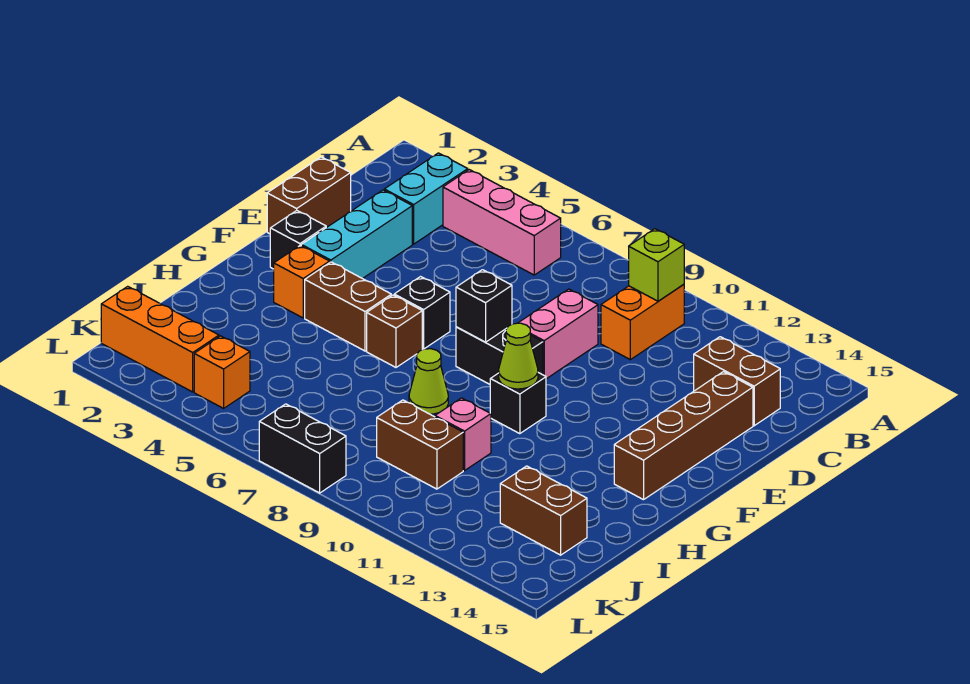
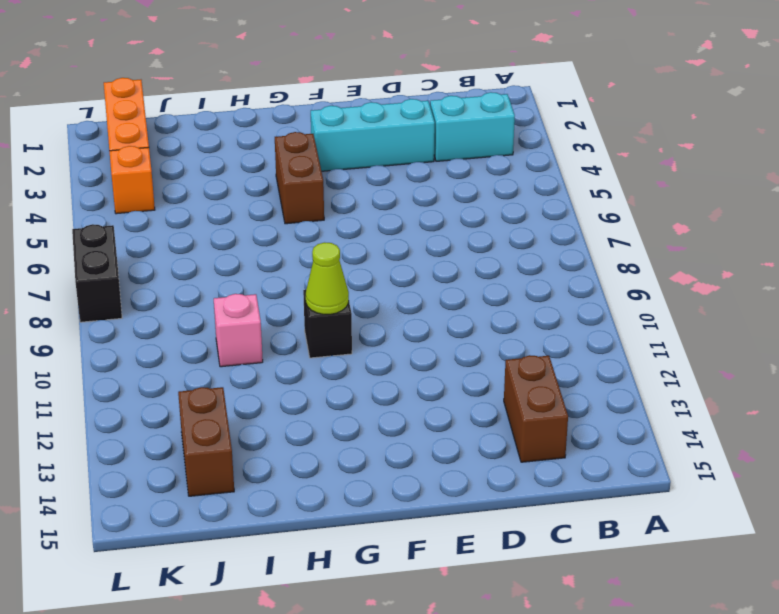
none -> pink 1x3 brick [443,170,561,275]
none -> orange 1x2 brick [601,284,684,360]
none -> brown 1x2 brick [267,157,351,234]

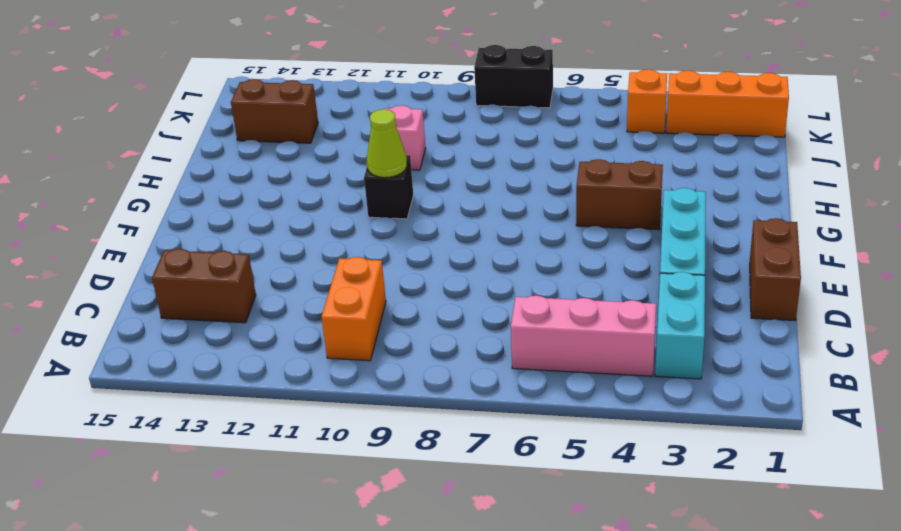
none -> pink 1x2 brick [519,289,598,379]
none -> brown 1x4 brick [614,372,753,500]
none -> black 1x1 brick [270,211,326,269]

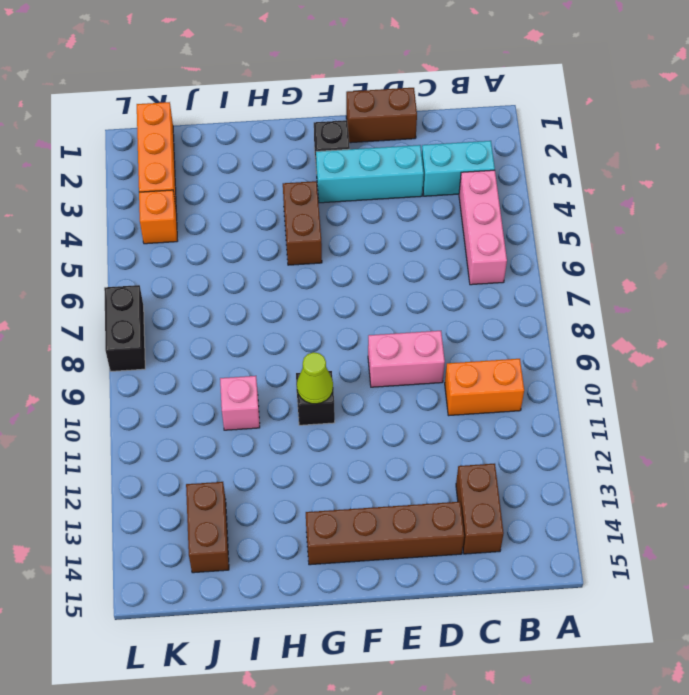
none -> black 1x1 brick [394,277,450,349]
none -> black 1x2 brick [456,327,543,384]
none -> orange 1x1 brick [274,246,330,318]

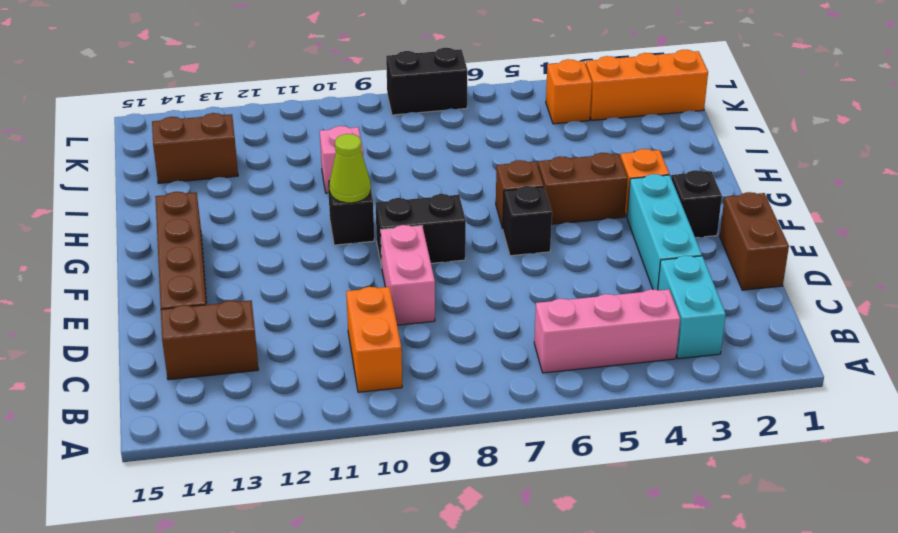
none -> lime 1x1 cone [409,349,448,414]
none -> brown 1x2 brick [377,400,463,489]
none -> lime 1x1 brick [629,229,684,301]

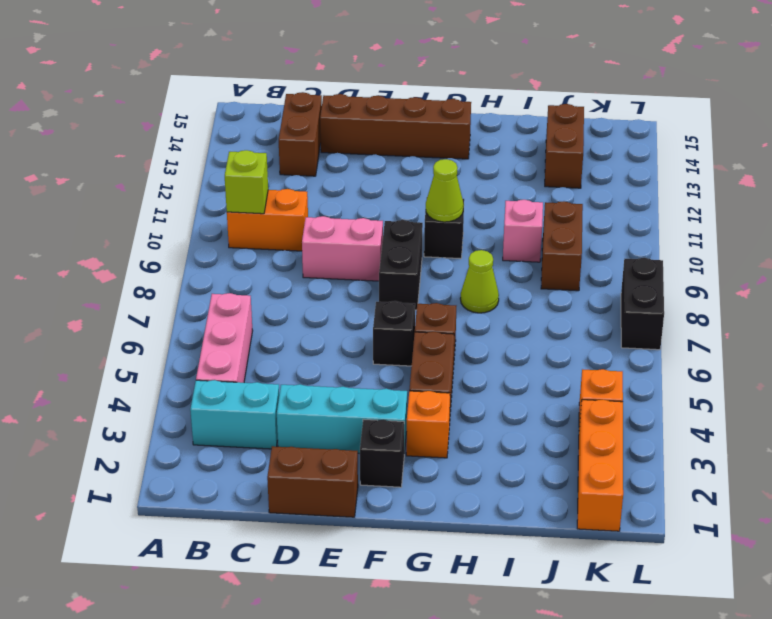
none -> black 1x1 brick [456,270,512,342]

